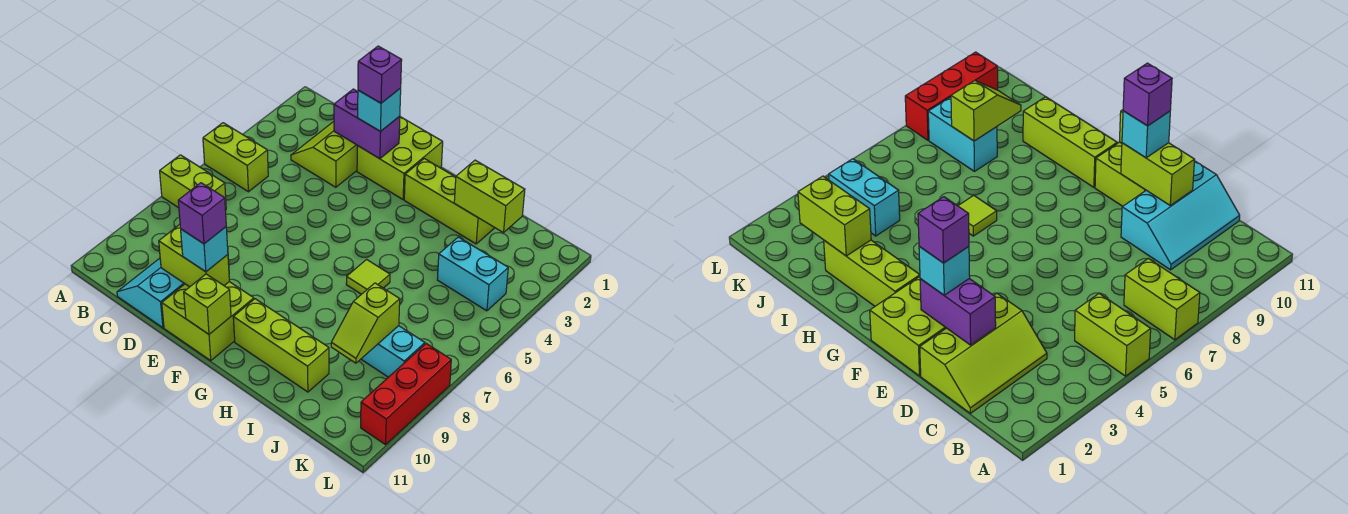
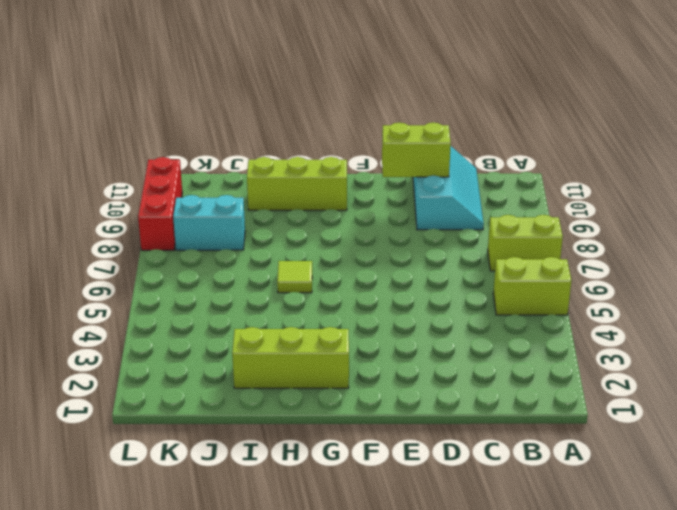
none -> lime 2x3 slope [291,122,357,187]
none -> lime 2x2 brick [357,117,443,200]
none -> lime 2x2 brick [162,282,254,361]

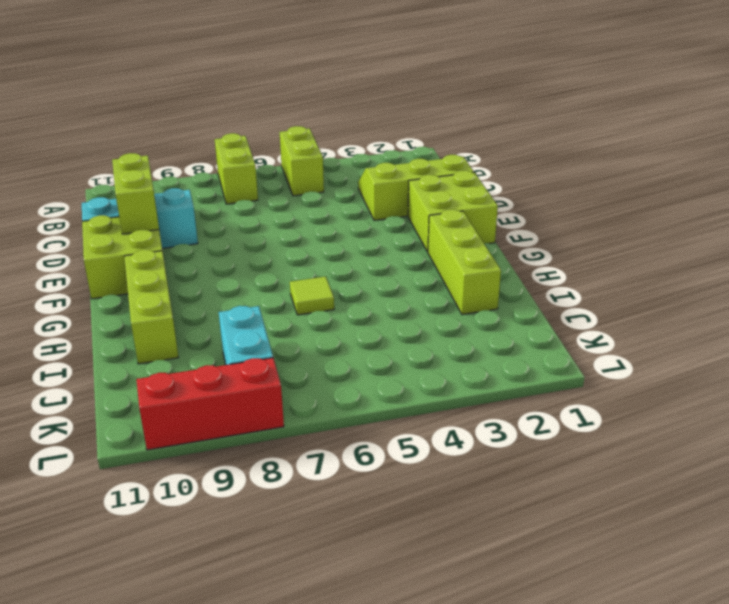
none -> cyan 1x2 brick [437,237,508,311]
none -> purple 1x2 brick [334,89,400,159]
none -> lime 1x1 brick [184,274,231,334]

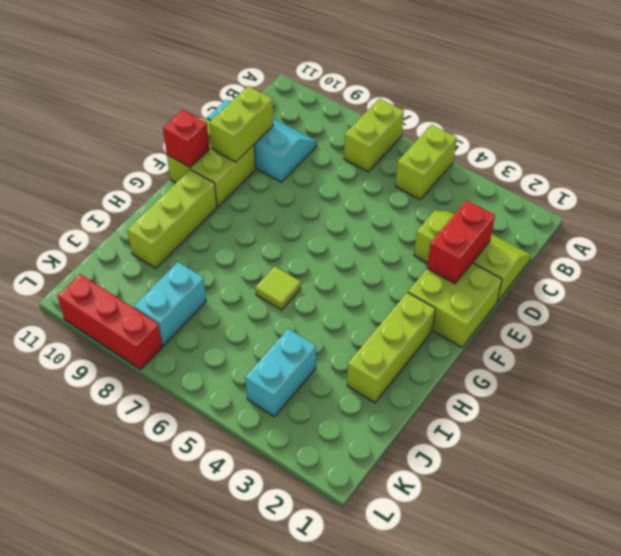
red 1x2 brick [427,200,495,284] -> purple 1x2 brick [334,89,400,159]
red 1x1 brick [163,110,209,167] -> lime 1x1 brick [184,274,231,334]
none -> lime 1x2 brick [454,160,525,233]
none -> lime 1x2 slope [331,283,400,363]
none -> cyan 1x1 brick [358,88,401,131]

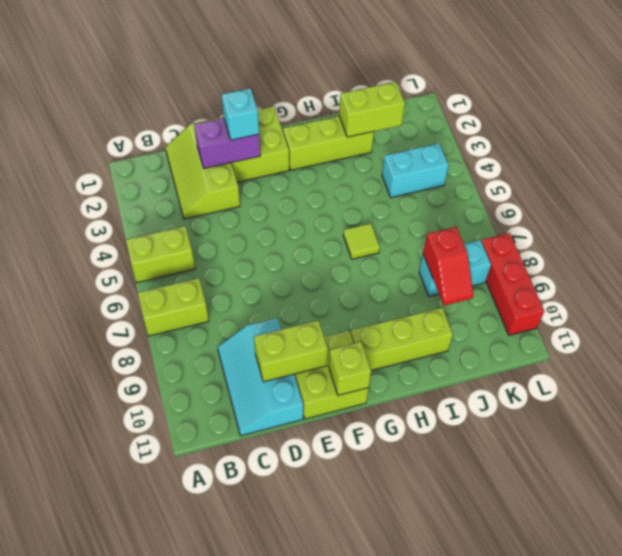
red 1x2 slope [423,227,474,305] -> lime 1x2 slope [331,283,400,363]
none -> cyan 1x1 brick [181,227,228,272]
none -> purple 1x1 brick [358,46,402,103]
none -> purple 1x1 brick [178,183,226,244]

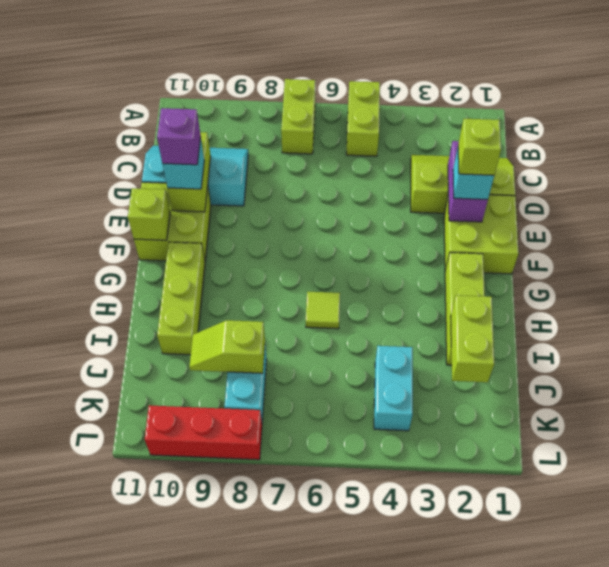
lime 1x1 brick [458,118,501,175] -> purple 1x1 brick [358,46,402,103]

